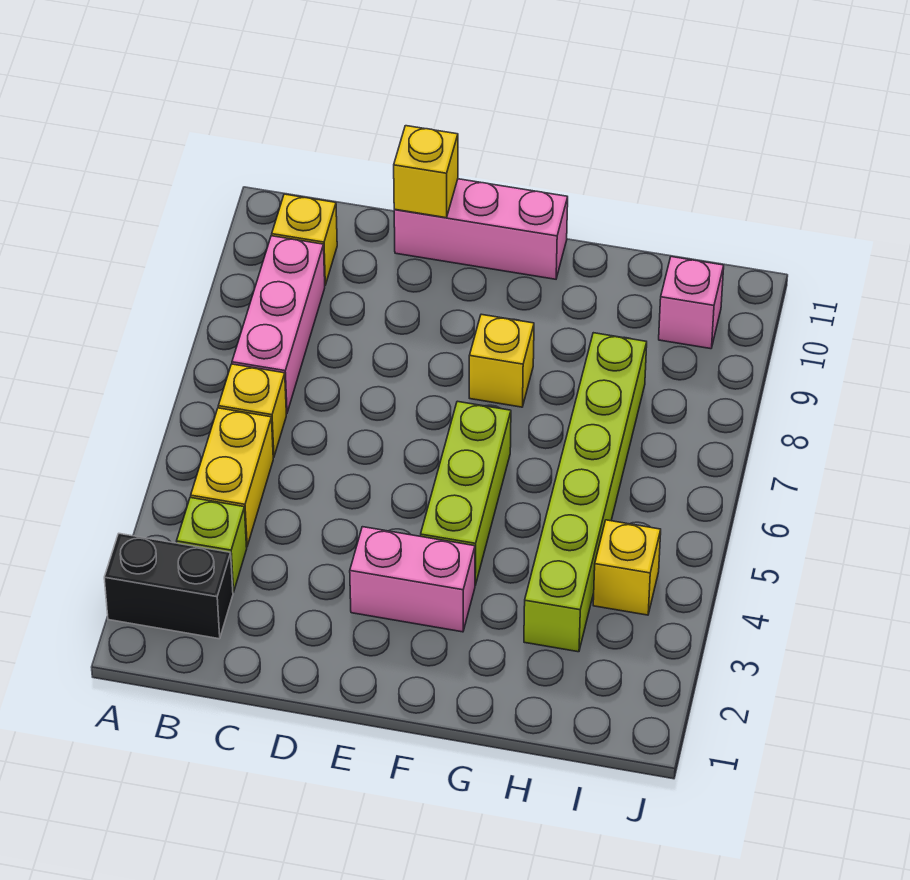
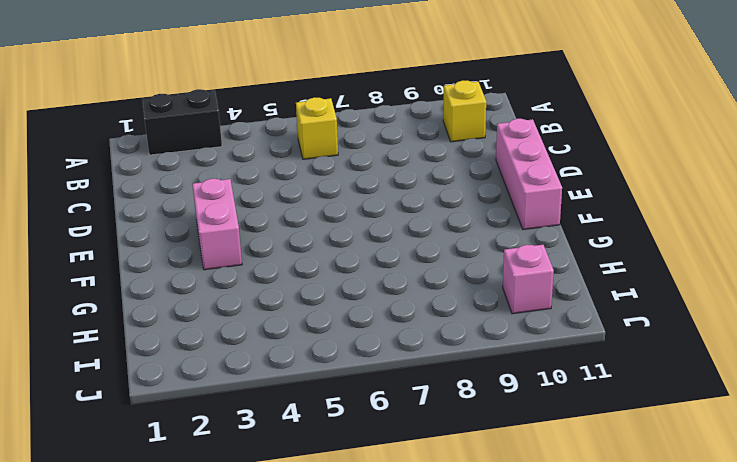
black 1x2 brick [142,89,222,155] -> black 1x2 brick turned to [104,534,233,639]
none -> lime 1x1 brick [177,497,247,592]
none -> yellow 1x2 brick [191,408,273,547]
none -> pink 1x3 brick [232,236,325,414]

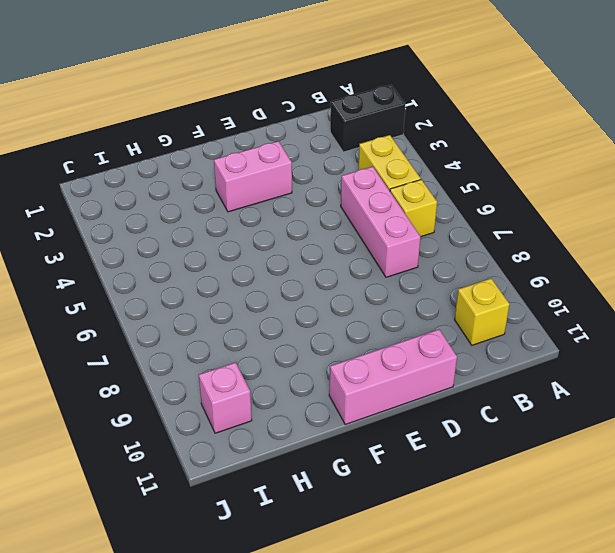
pink 1x3 brick [341,167,421,277] -> pink 1x3 brick moved to [232,236,325,414]
none -> lime 1x1 brick [177,497,247,592]
none -> lime 1x3 brick [421,401,511,585]
none -> yellow 1x1 brick [469,314,534,407]

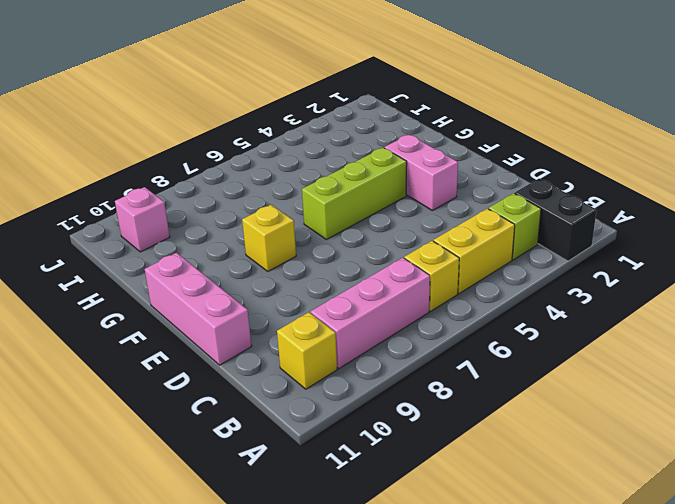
none -> lime 1x6 brick [524,333,647,652]
none -> yellow 1x1 brick [593,520,661,615]
none -> yellow 1x1 brick [394,126,458,218]

